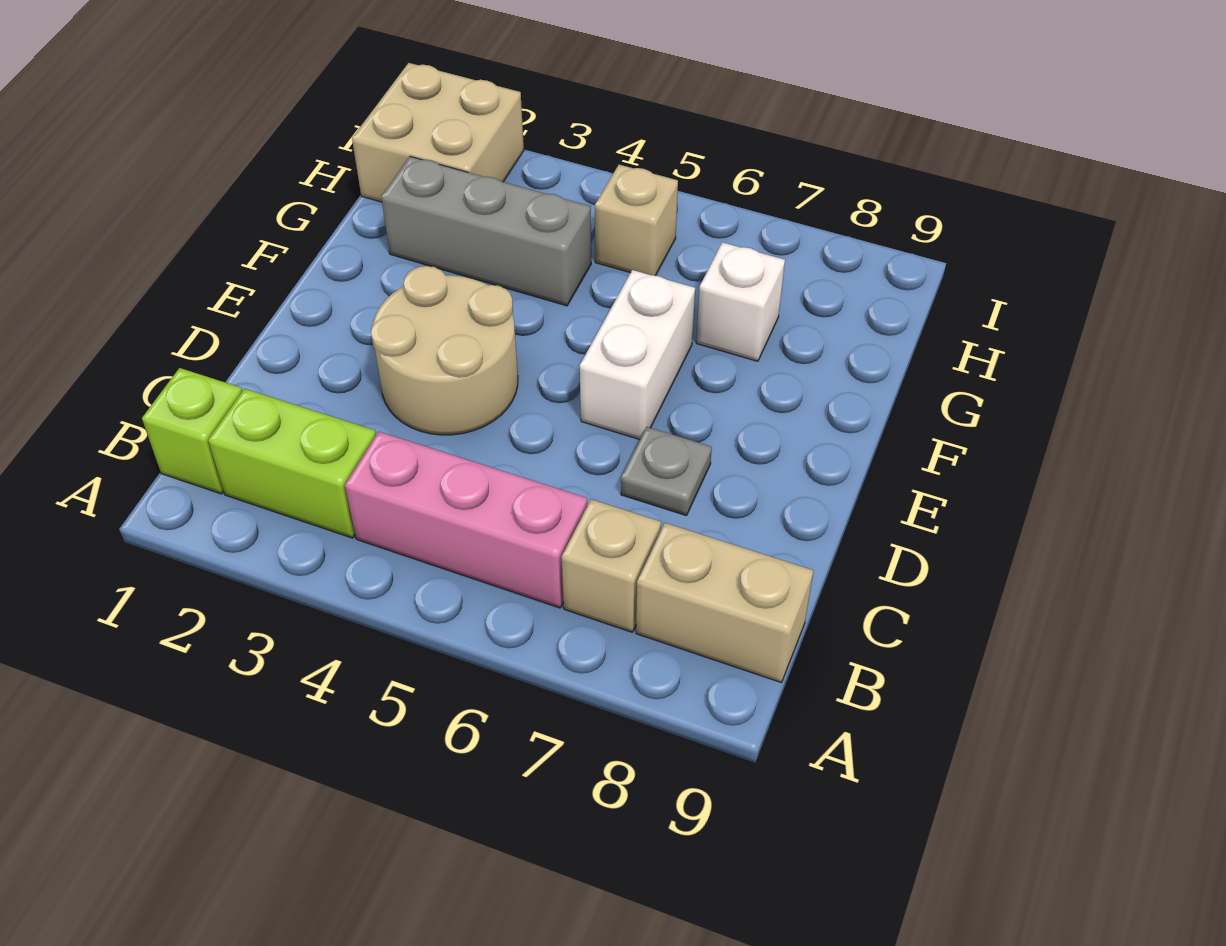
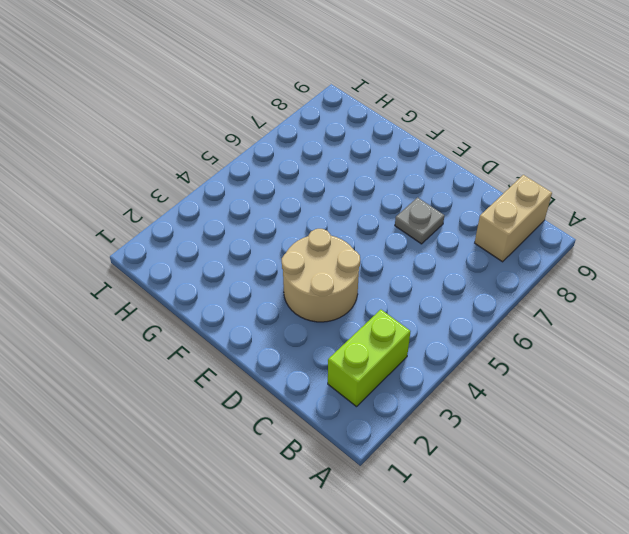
none -> lime 1x1 brick [142,368,242,494]
none -> pink 1x3 brick [345,432,587,608]
none -> tan 1x1 brick [562,499,661,632]

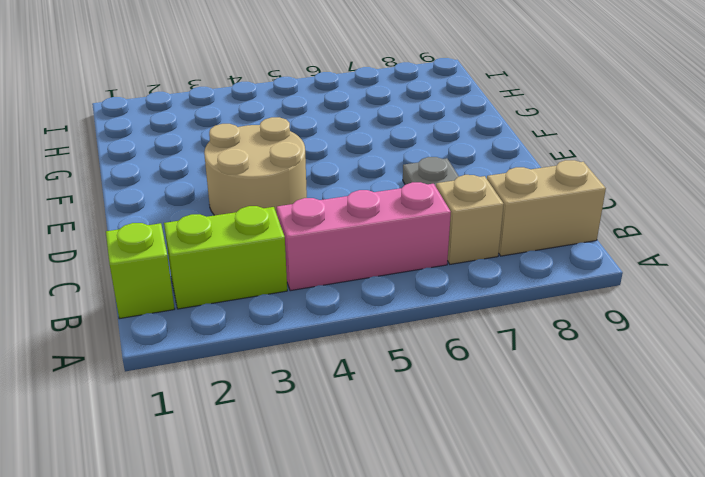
none -> white 1x2 brick [580,270,695,440]
none -> grey 1x3 brick [381,156,591,306]
none -> white 1x1 brick [696,242,785,361]

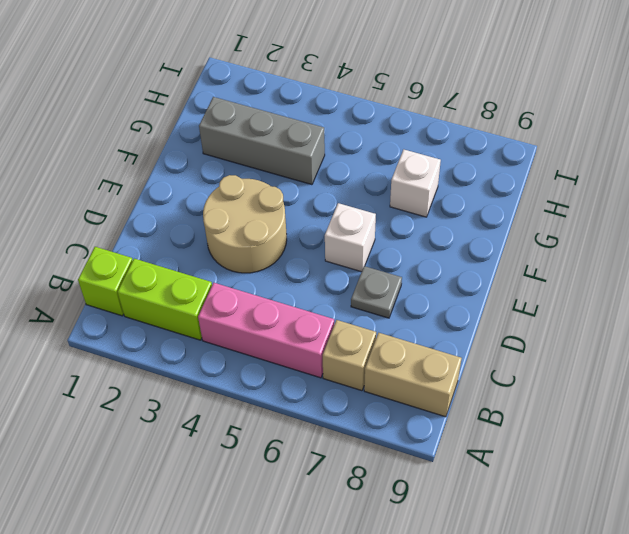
white 1x1 brick [325,203,376,272] -> white 1x2 brick [580,270,695,440]
none -> tan 2x2 brick [352,63,524,202]
none -> tan 1x1 brick [595,165,678,276]

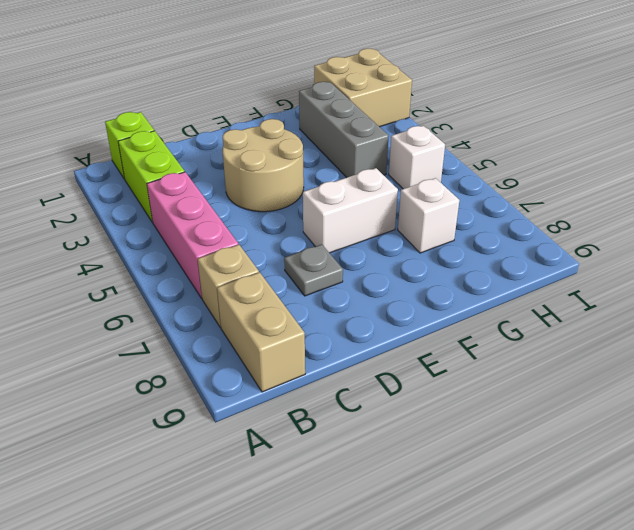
white 1x1 brick [389,126,445,189] -> tan 1x1 brick [595,165,678,276]

